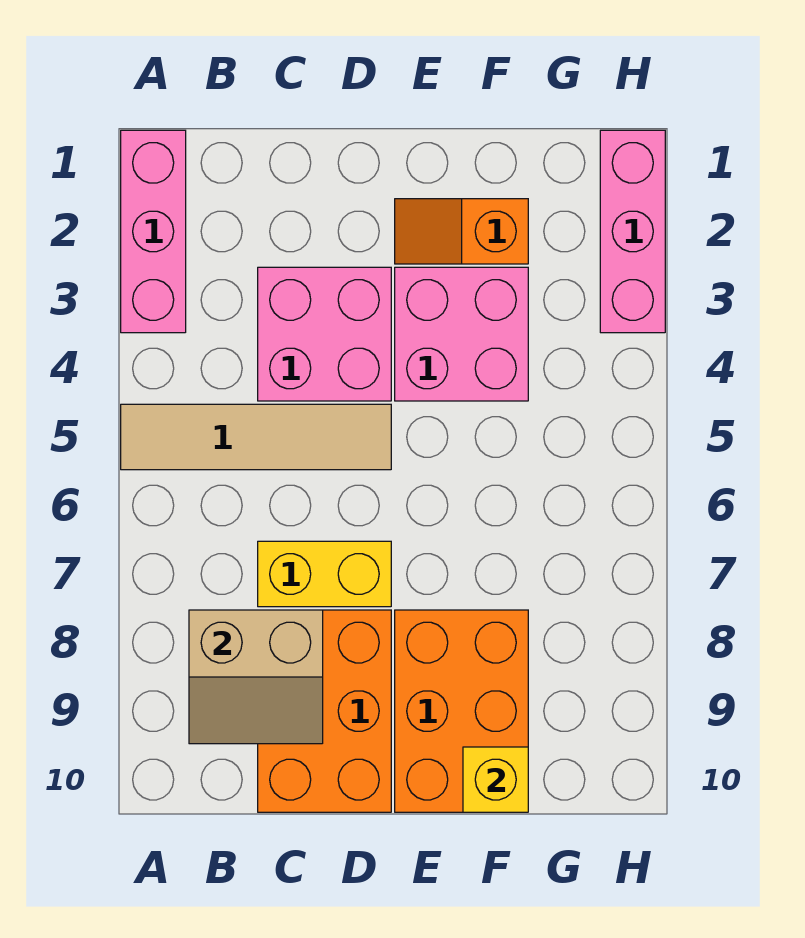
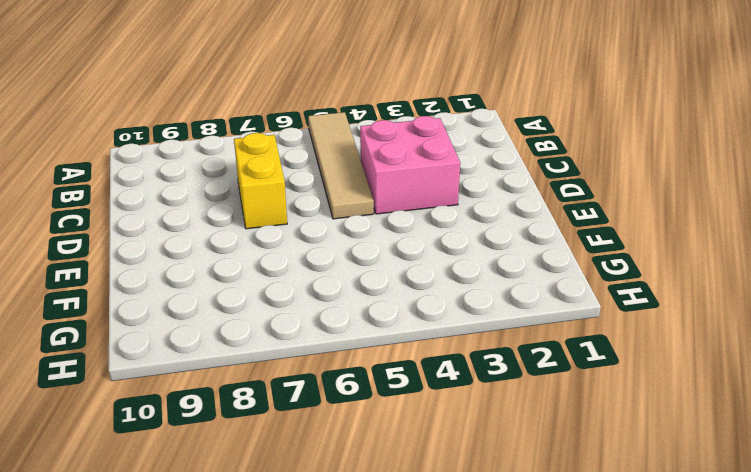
none -> pink 1x3 brick [121,130,186,333]
none -> orange 2x3 brick [258,610,391,812]

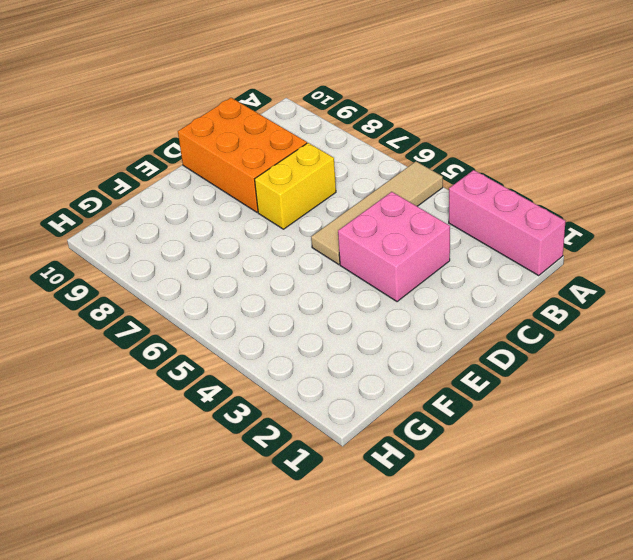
none -> orange 1x2 slope [395,199,528,264]
none -> pink 2x2 brick [395,267,528,401]

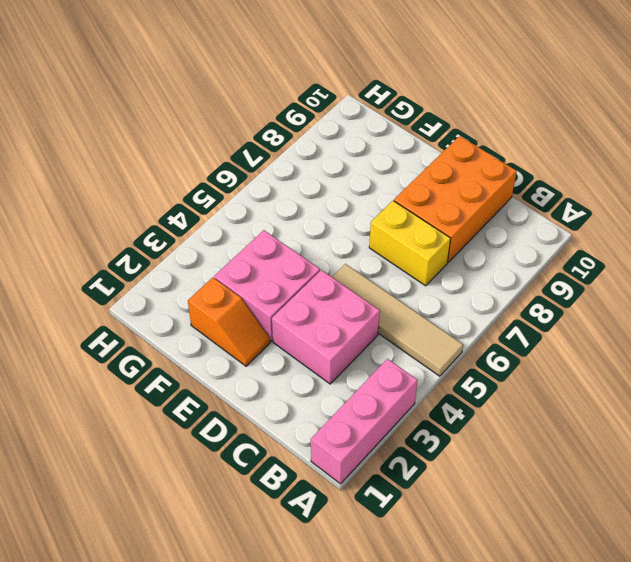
none -> orange 2x3 brick [395,610,528,812]
none -> pink 1x3 brick [600,130,665,333]

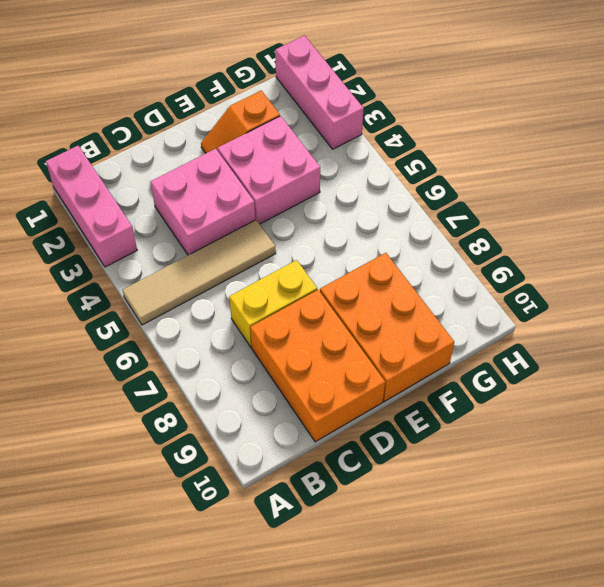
none -> tan 2x2 slope [189,610,323,744]
none -> yellow 1x1 brick [463,747,528,812]

